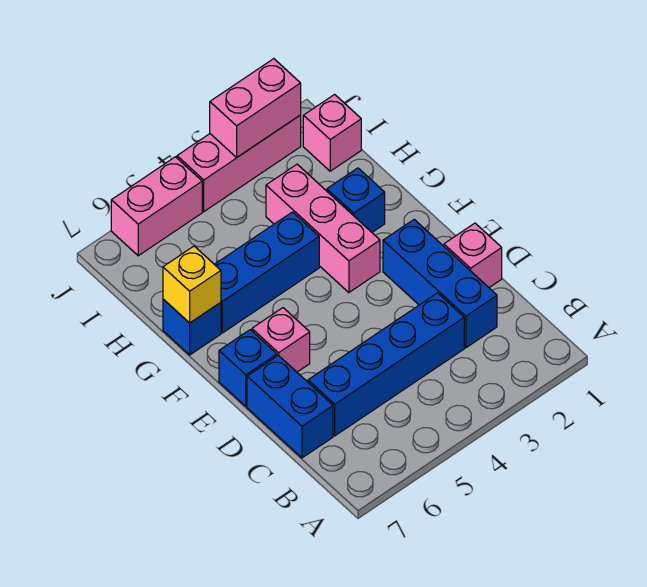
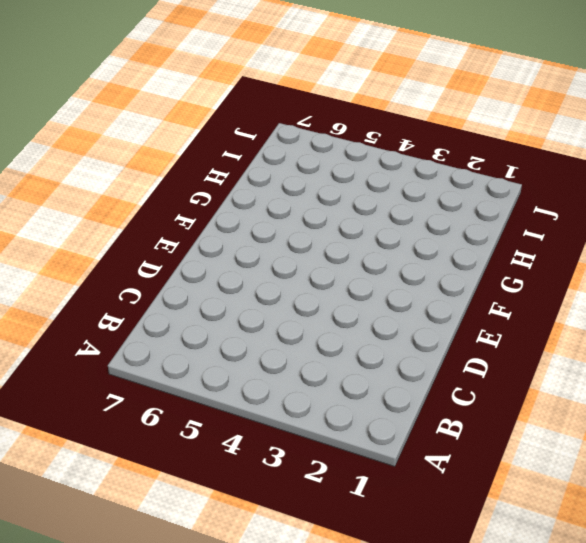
none -> blue 1x3 brick [383,220,497,348]
none -> blue 1x4 brick [308,293,464,436]
none -> blue 1x2 brick [247,355,333,458]

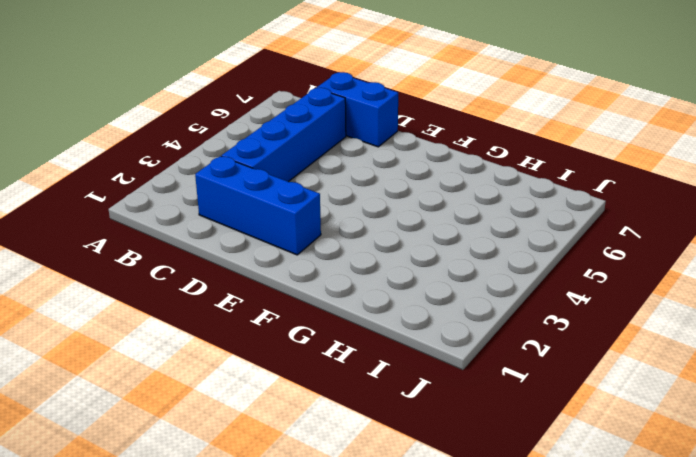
none -> pink 1x1 brick [444,223,502,287]
none -> pink 1x1 brick [252,308,310,372]
none -> blue 1x1 brick [219,330,277,406]

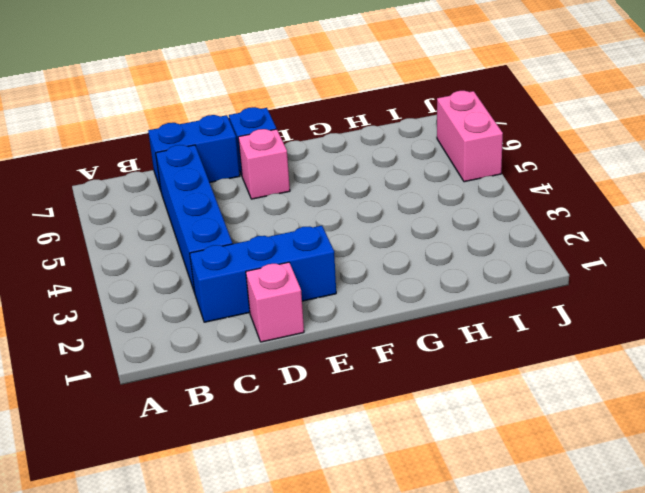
none -> pink 1x3 brick [266,164,380,292]
none -> blue 1x1 brick [327,168,385,232]
none -> blue 1x3 brick [214,212,319,333]

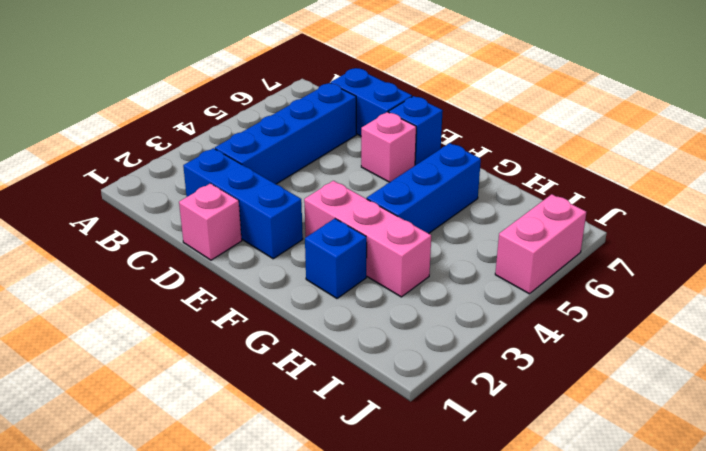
none -> blue 1x1 brick [163,299,221,355]
none -> pink 1x1 brick [303,94,361,171]
none -> pink 1x3 brick [177,115,301,212]

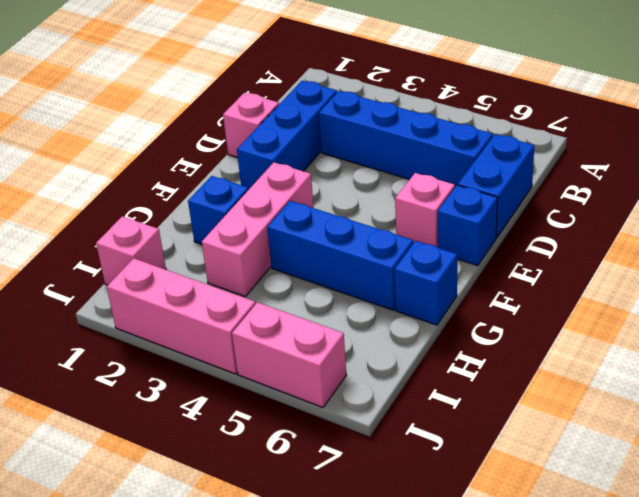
none -> yellow 1x1 brick [163,246,221,323]
none -> pink 1x2 brick [210,59,301,157]

